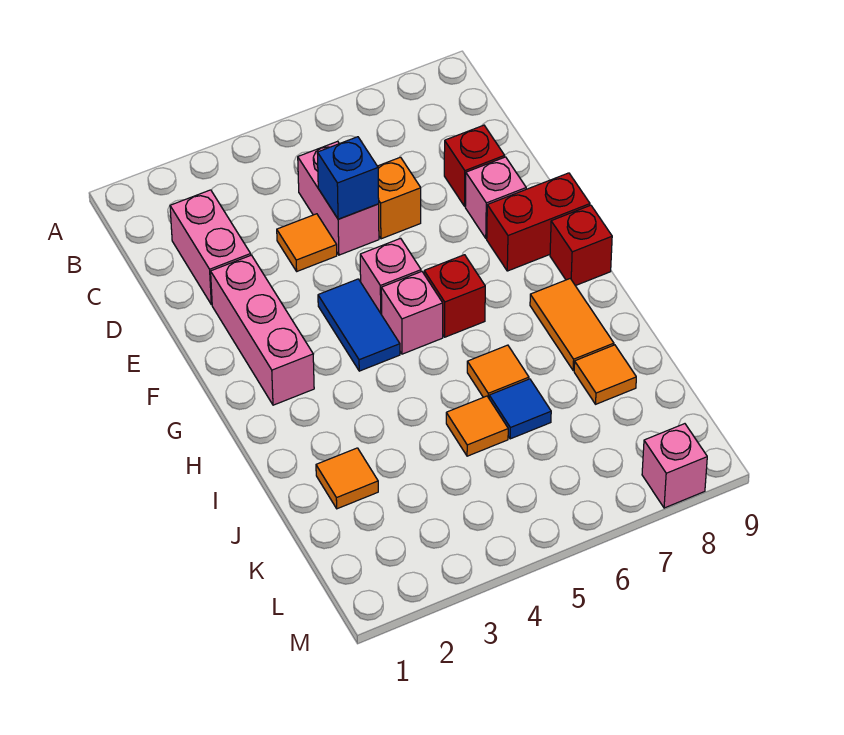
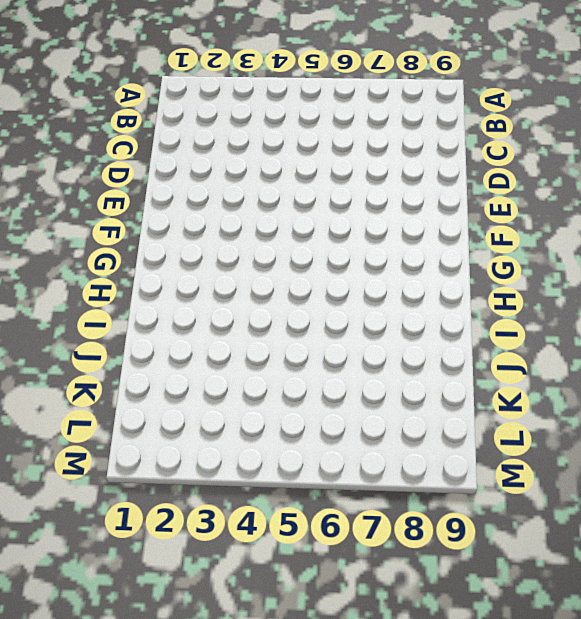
none -> pink 1x2 brick [170,190,251,305]
none -> pink 1x2 brick [298,141,379,255]
none -> orange 1x1 tile [277,214,337,271]

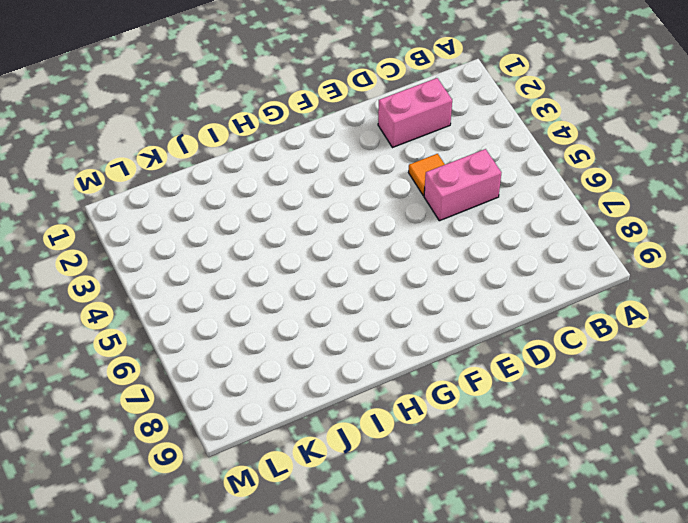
none -> orange 1x1 brick [378,157,421,239]
none -> red 1x1 brick [444,125,505,206]
none -> pink 1x3 brick [211,255,314,405]

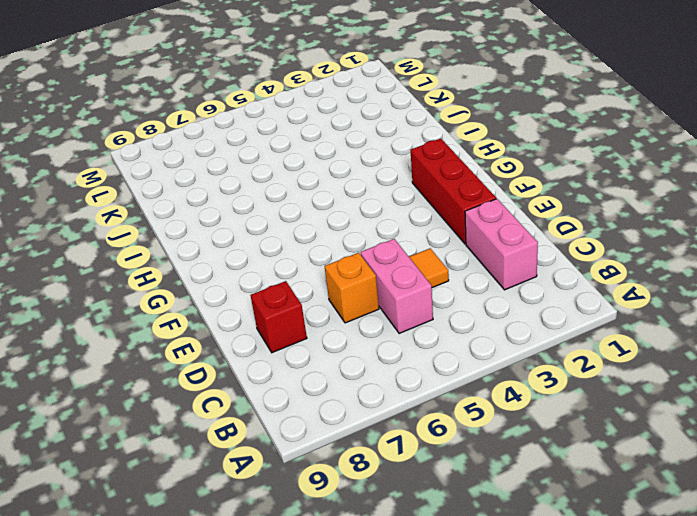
red 1x3 brick [411,139,496,244] -> pink 1x3 brick [211,255,314,405]
none -> pink 1x1 brick [465,157,526,238]
none -> blue 1x2 tile [318,279,400,371]
none -> pink 1x1 brick [360,238,421,315]

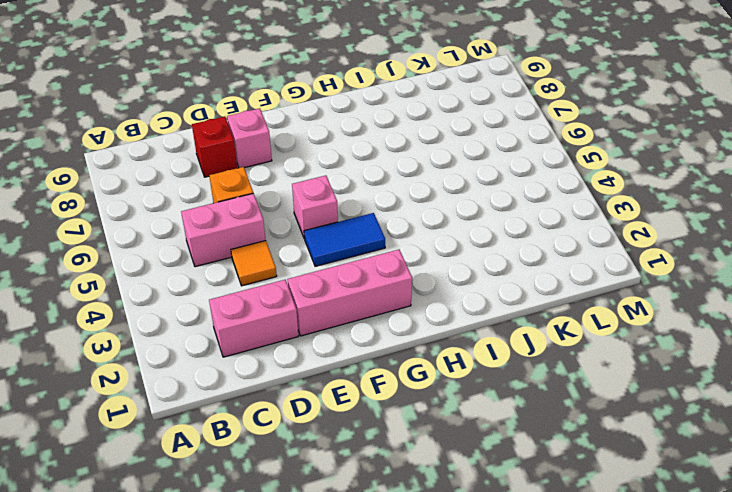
none -> red 1x2 brick [487,173,590,271]
none -> pink 1x1 brick [381,272,443,354]
none -> red 1x1 brick [424,255,485,337]

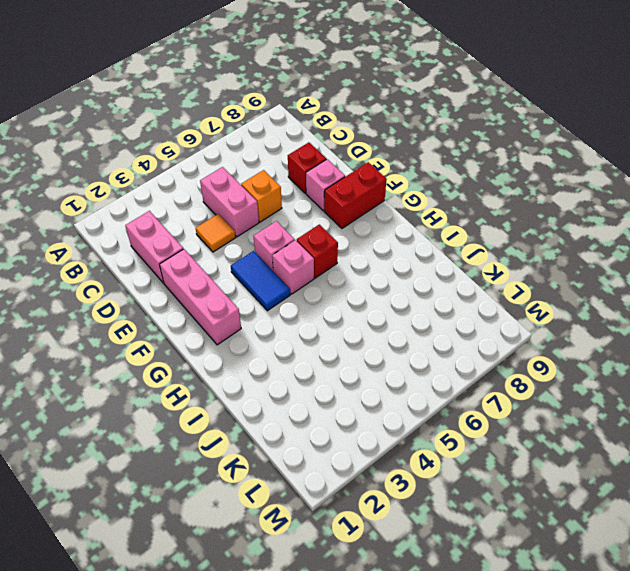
none -> red 1x1 brick [550,205,612,286]
none -> orange 1x2 tile [530,279,614,371]
none -> orange 1x1 tile [467,345,529,398]

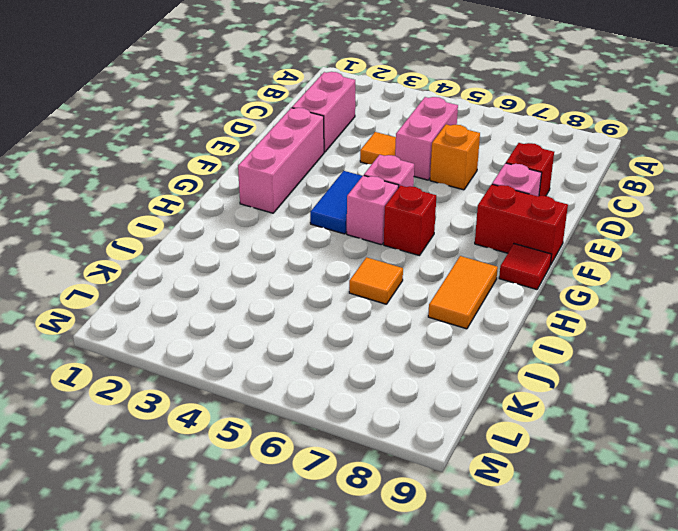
red 1x1 tile [499,244,552,289] -> red 1x1 brick [550,205,612,286]
none -> orange 1x1 tile [316,448,378,509]
none -> orange 1x1 tile [446,396,508,456]
none -> blue 1x1 tile [489,379,551,439]

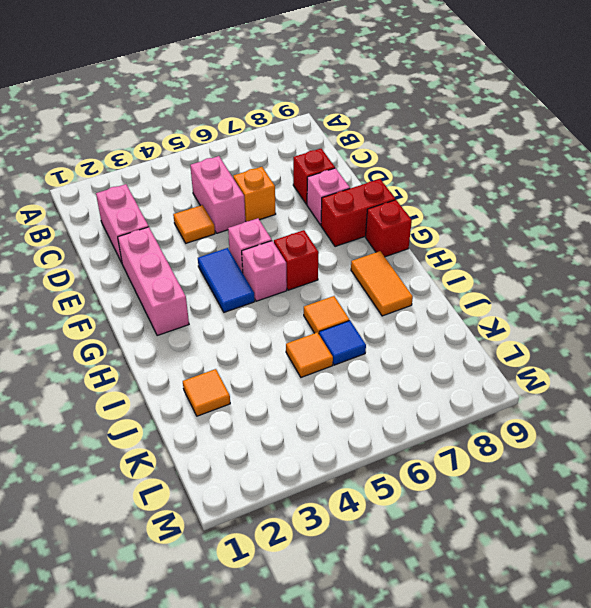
none -> orange 1x1 tile [574,345,636,404]
none -> pink 1x1 brick [642,424,707,508]
none -> blue 1x1 brick [317,137,379,219]

